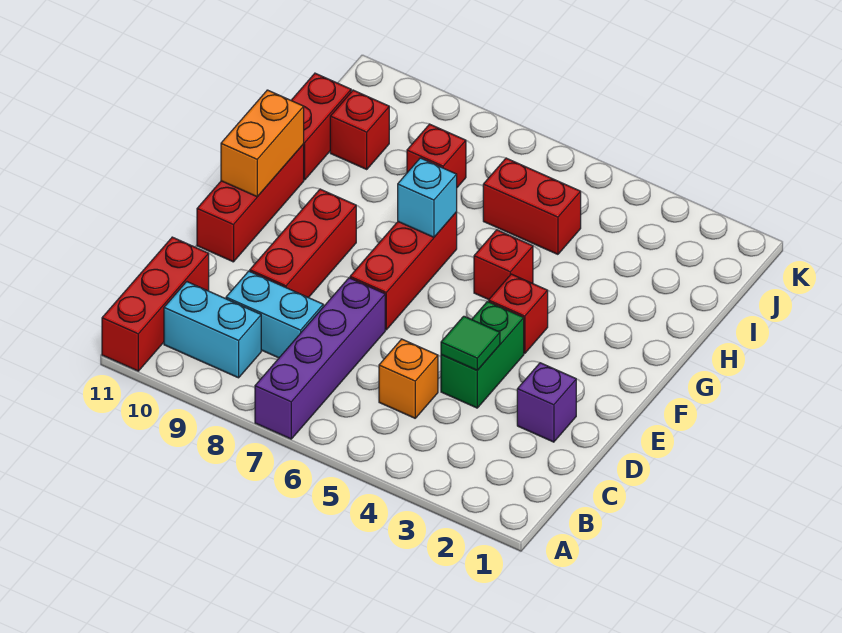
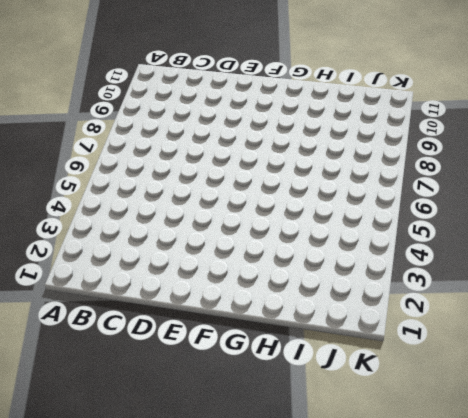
none -> purple 1x4 brick [255,278,385,439]
none -> red 1x3 brick [102,237,209,371]
none -> cyan 1x2 brick [164,282,261,378]

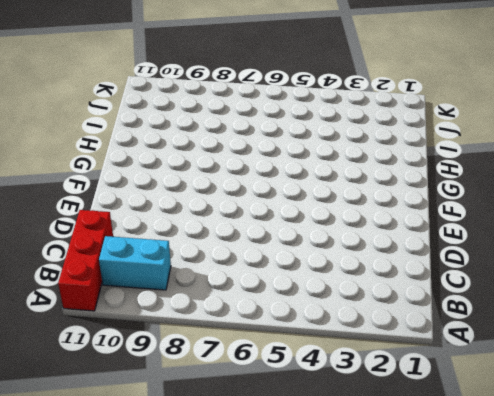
none -> purple 1x4 brick [255,278,385,439]
none -> orange 1x1 brick [379,339,438,418]
none -> cyan 1x2 brick [226,271,323,358]

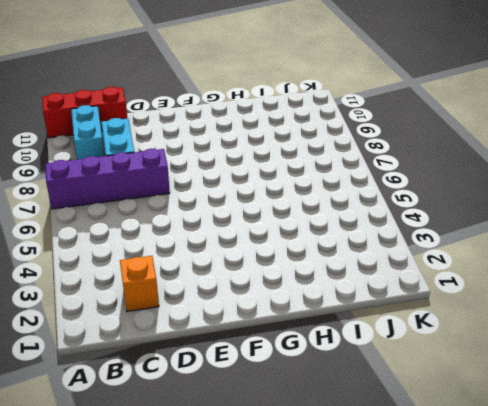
orange 1x1 brick [120,256,159,312] -> orange 1x1 brick moved to [379,339,438,418]
none -> purple 1x1 brick [517,363,576,442]
none -> green 1x2 brick [441,301,524,408]
none -> red 1x3 brick [250,189,356,298]

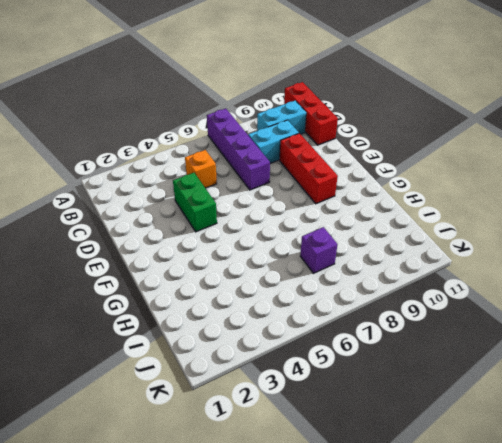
purple 1x1 brick [300,227,337,273] -> purple 1x1 brick moved to [517,363,576,442]
none -> red 1x3 brick [350,212,457,330]
none -> red 1x3 brick [197,144,304,262]
none -> red 1x1 brick [489,274,548,353]

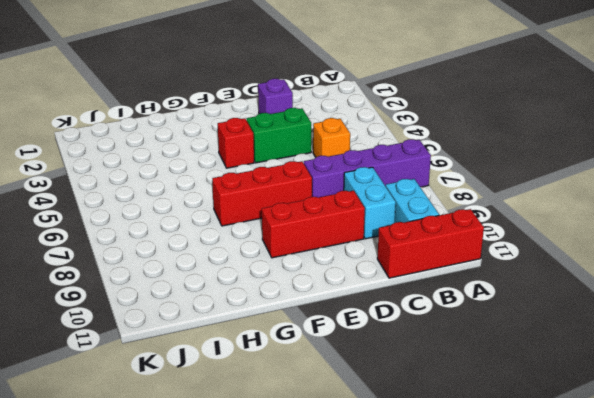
none -> red 1x3 brick [197,144,304,262]
none -> red 1x1 brick [474,230,533,300]
none -> red 1x2 brick [291,73,351,180]

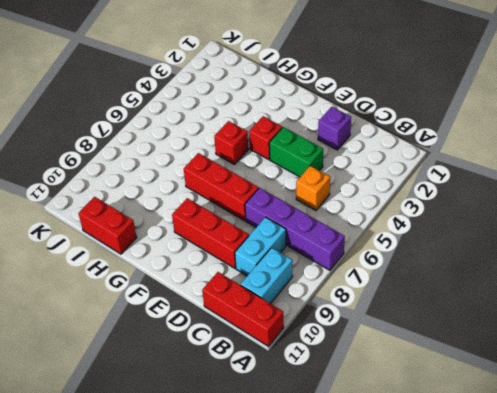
none -> red 1x3 brick [197,144,304,262]
none -> red 1x2 brick [483,158,581,254]
none -> red 1x1 brick [407,124,466,187]

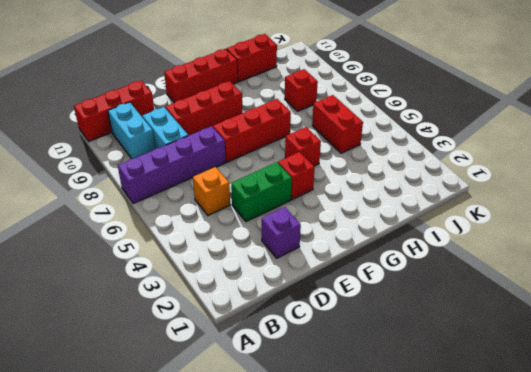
none -> red 1x1 brick [330,90,389,169]
none -> green 1x1 tile [441,316,500,370]
none -> orange 1x2 brick [221,90,304,197]

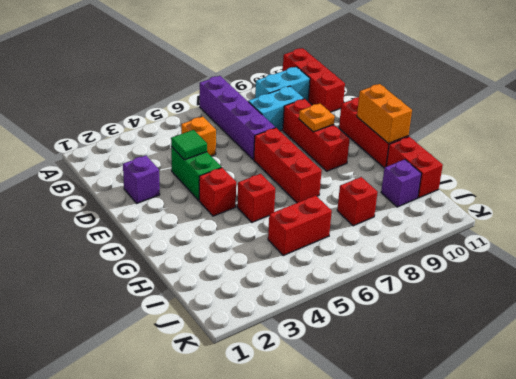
orange 1x1 plate [299,104,335,132] -> none
purple 1x1 brick [381,159,421,207] -> red 1x1 brick [330,90,389,169]
none -> cyan 1x1 brick [398,158,457,237]

